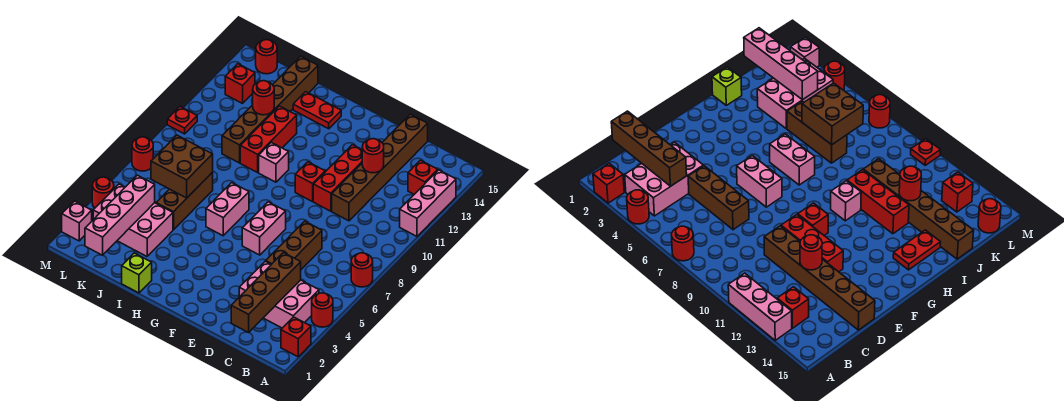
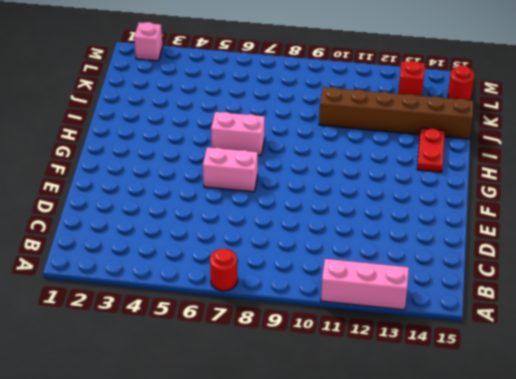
none -> red 1x1 brick [281,317,311,357]
none -> red 1x1 round brick [312,293,333,327]
none -> pink 2x3 brick [239,261,319,328]
none -> red 1x1 brick [408,160,438,194]

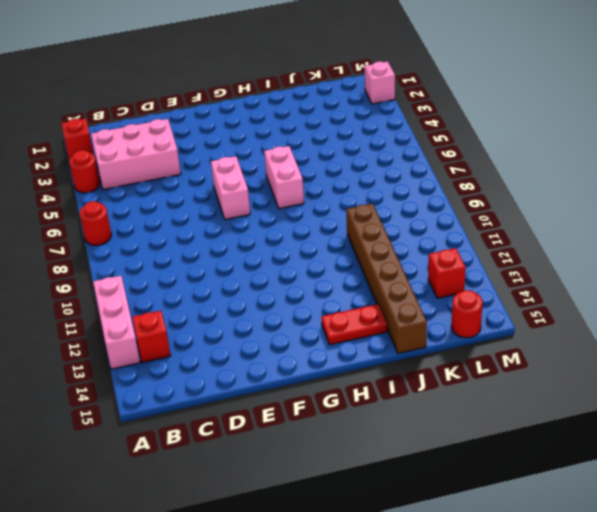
none -> brown 1x3 brick [266,221,322,269]
none -> brown 1x6 brick [332,114,428,221]
none -> red 1x3 brick [313,145,362,211]
none -> red 1x1 brick [295,162,325,202]

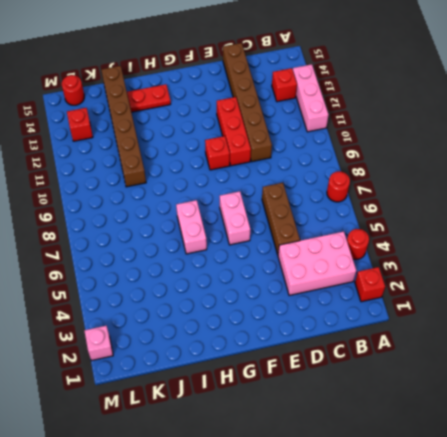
none -> pink 1x1 brick [259,142,289,182]
none -> lime 1x1 brick [122,253,152,293]
none -> red 1x3 brick [240,106,297,172]
none -> pink 2x3 brick [93,184,173,256]

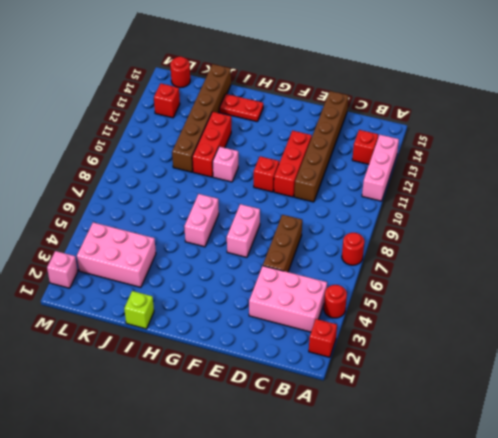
none -> brown 1x3 brick [156,173,213,230]
none -> red 1x1 round brick [92,177,114,208]
none -> red 1x1 round brick [132,137,153,171]
none -> red 1x1 plate [167,107,197,134]

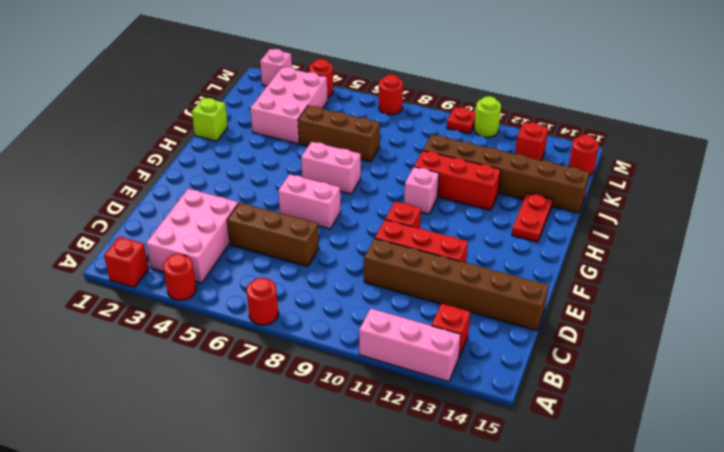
lime 1x1 round brick [474,96,501,137] -> none
none -> brown 1x4 brick [231,253,301,333]
none -> red 1x1 round brick [362,139,384,173]
none -> brown 2x2 brick [151,135,213,198]
none -> red 1x1 round brick [253,81,274,115]

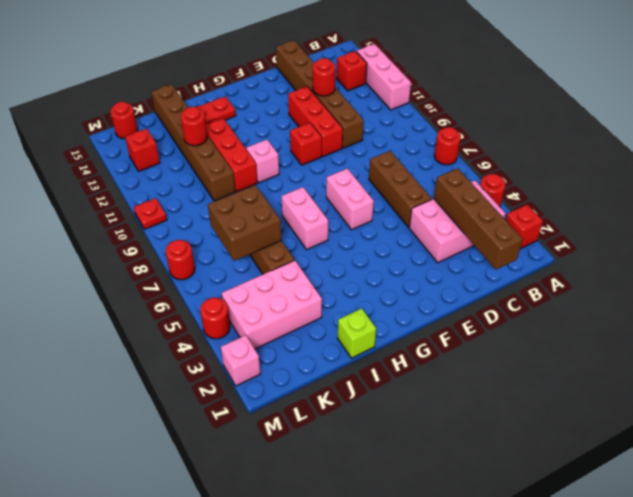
none -> pink 1x4 brick [85,175,155,255]

